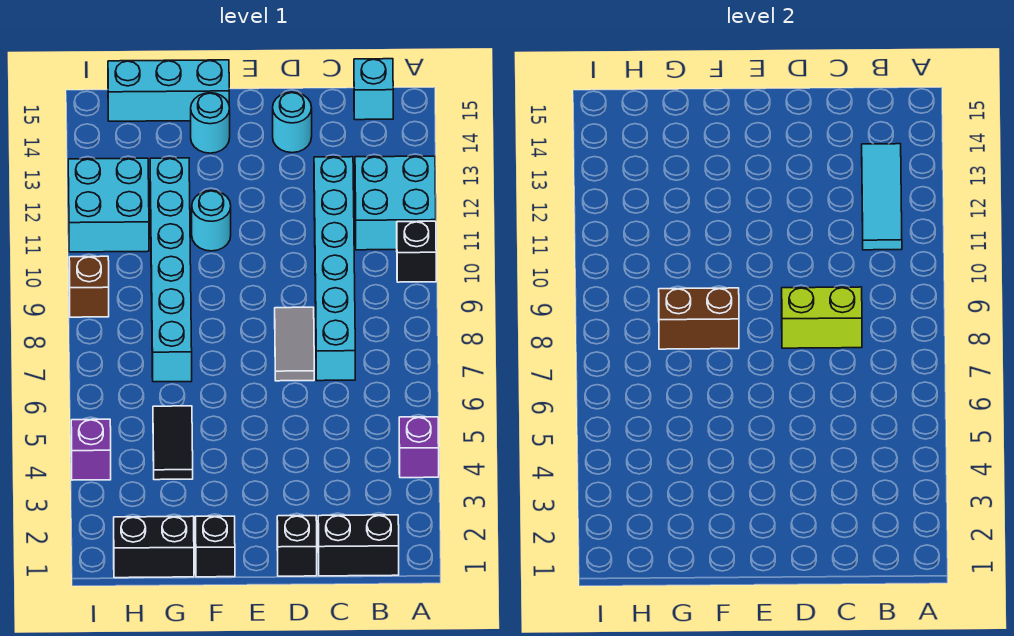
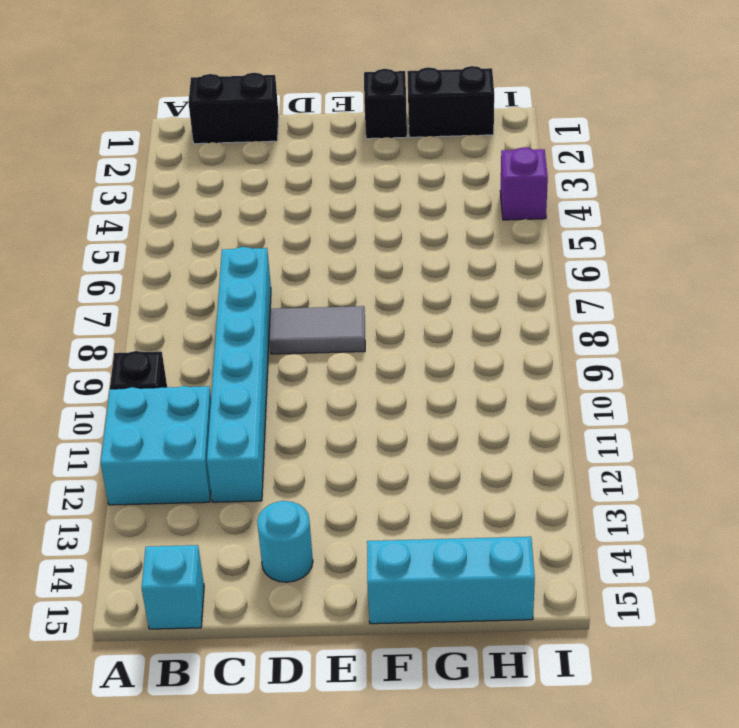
grey 1x2 tile [269,306,365,354] -> grey 1x2 tile turned to [275,307,314,381]
none -> purple 1x1 brick [399,417,439,478]
none -> black 1x1 brick [277,516,317,576]
none -> cyan 1x1 round brick [192,191,231,251]

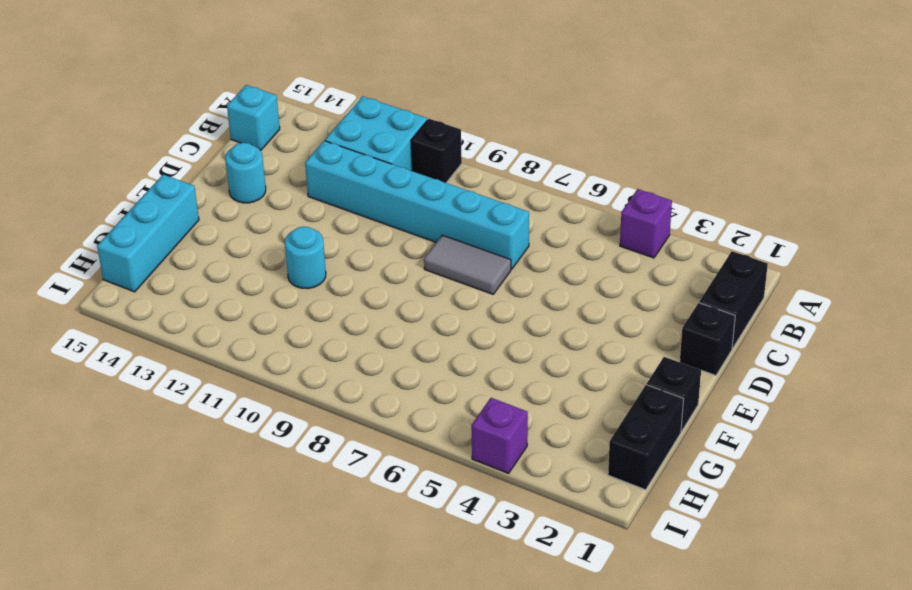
none -> cyan 1x1 round brick [191,93,230,153]
none -> black 1x2 tile [153,406,193,480]
none -> cyan 1x6 brick [150,158,192,382]

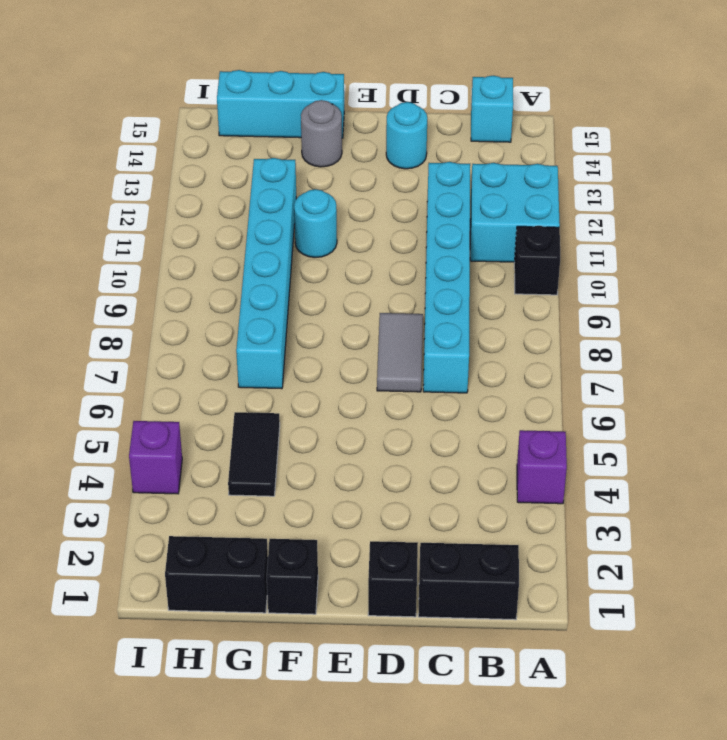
grey 1x1 round brick [301,100,342,167] -> cyan 1x1 round brick [191,93,230,153]
none -> cyan 2x2 brick [68,158,149,252]
none -> brown 1x1 brick [69,256,109,317]
none -> cyan 1x3 tile [862,144,902,250]

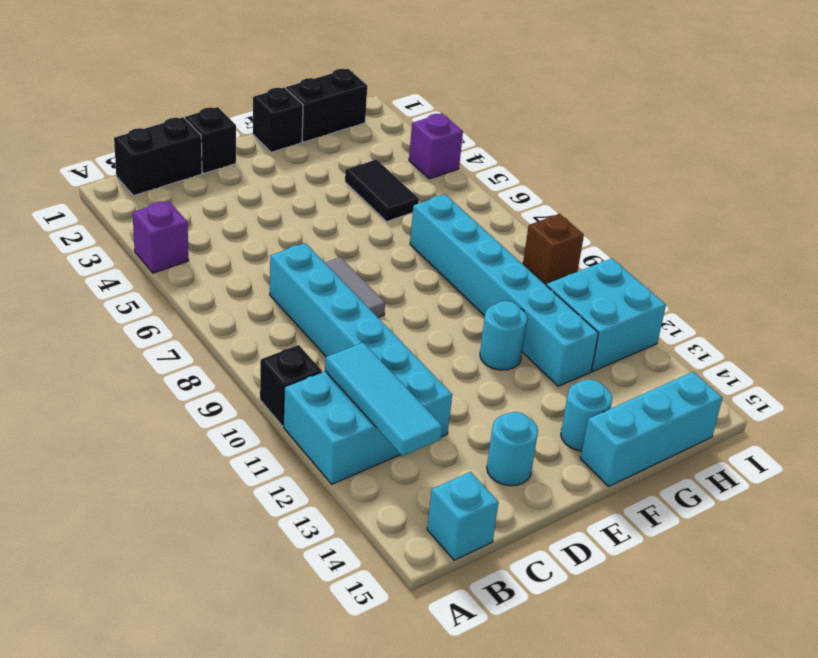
none -> lime 1x2 brick [782,287,862,348]
none -> brown 1x2 brick [659,288,739,349]

